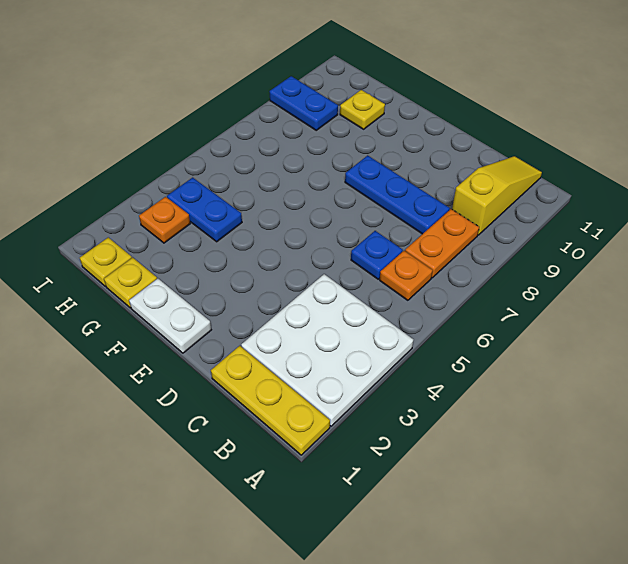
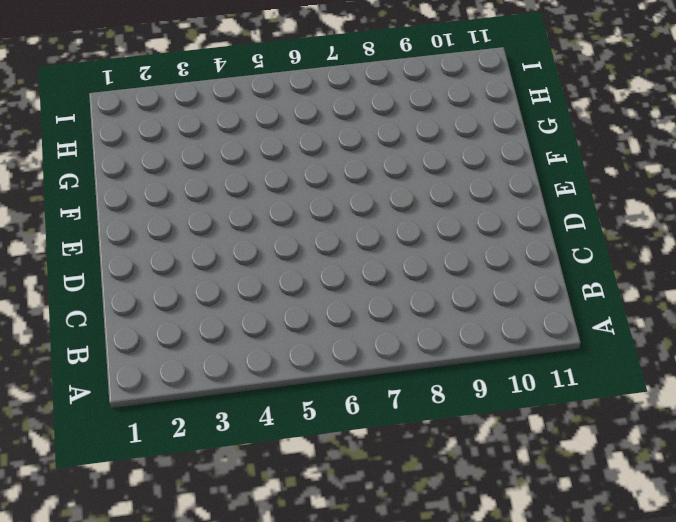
none -> yellow 1x3 plate [211,346,330,455]
none -> white 3x3 plate [241,274,413,426]
none -> orange 1x1 plate [380,251,433,300]

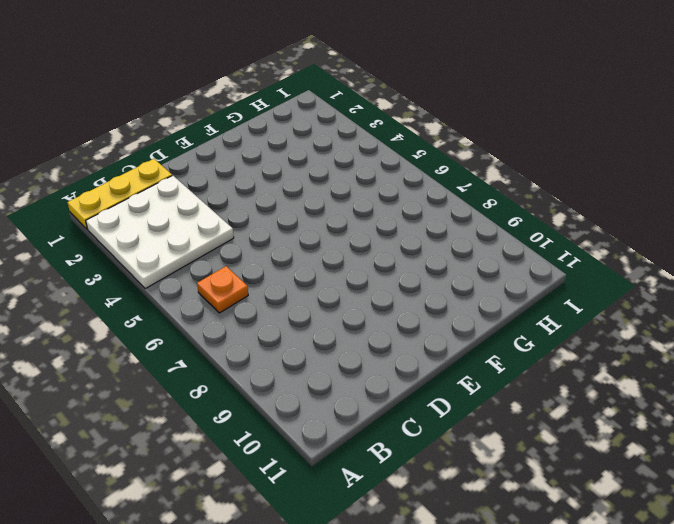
none -> orange 1x2 plate [405,209,479,278]
none -> yellow 1x3 slope [452,156,542,235]
none -> blue 1x1 plate [351,231,403,279]

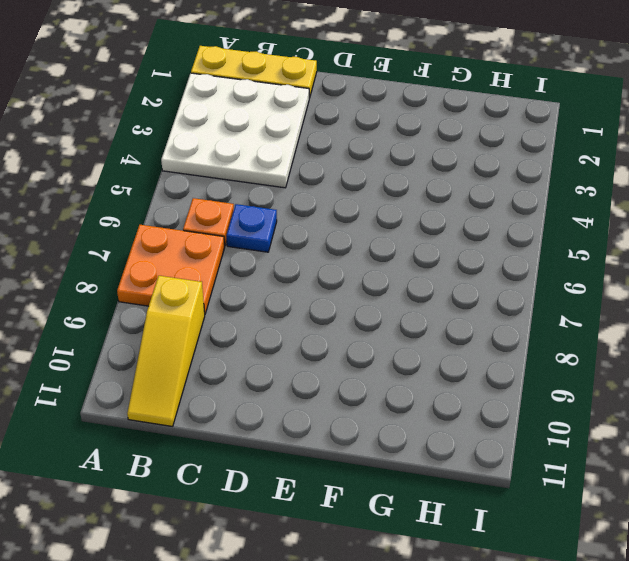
orange 2x2 plate [117,225,225,313] -> orange 1x2 plate [405,209,479,278]
none -> blue 1x3 plate [345,155,450,234]
none -> white 1x2 plate [129,279,211,353]
none -> yellow 1x1 plate [104,257,157,308]

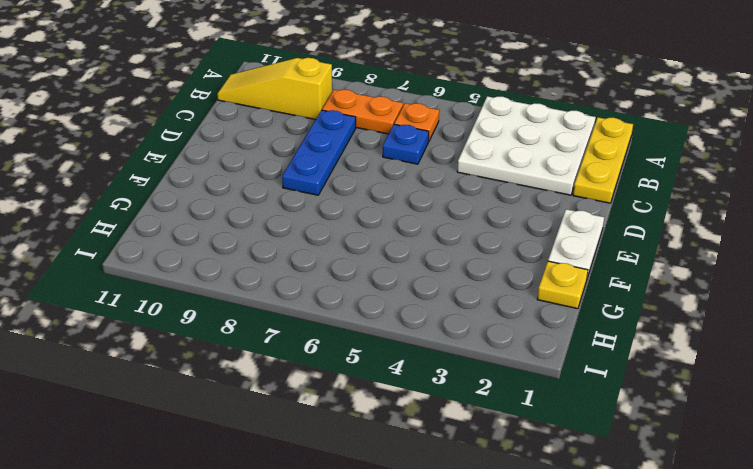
none -> blue 1x2 plate [167,178,242,242]
none -> yellow 1x1 plate [340,90,385,129]
none -> yellow 1x1 plate [80,237,132,286]

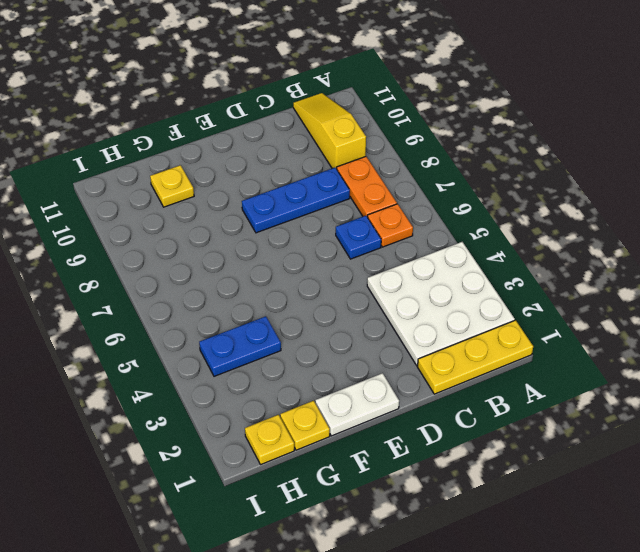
none -> orange 1x1 plate [139,197,190,243]
none -> blue 1x2 plate [269,76,338,130]

